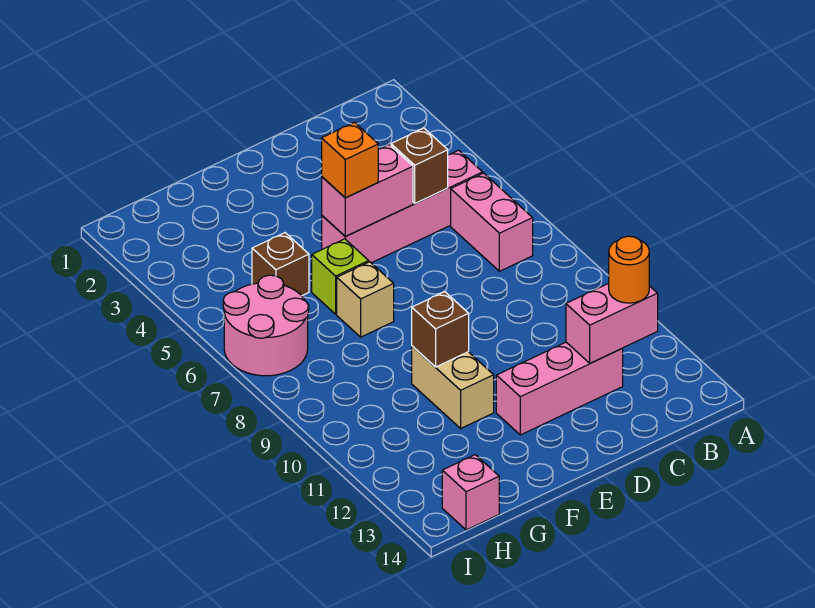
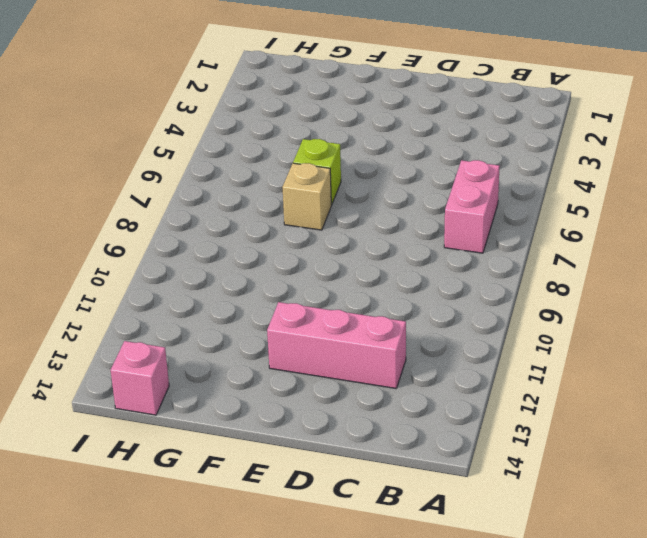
none -> pink 1x4 brick [322,150,483,263]
none -> tan 1x2 brick [412,346,494,428]
none -> brown 1x1 brick [252,233,309,296]

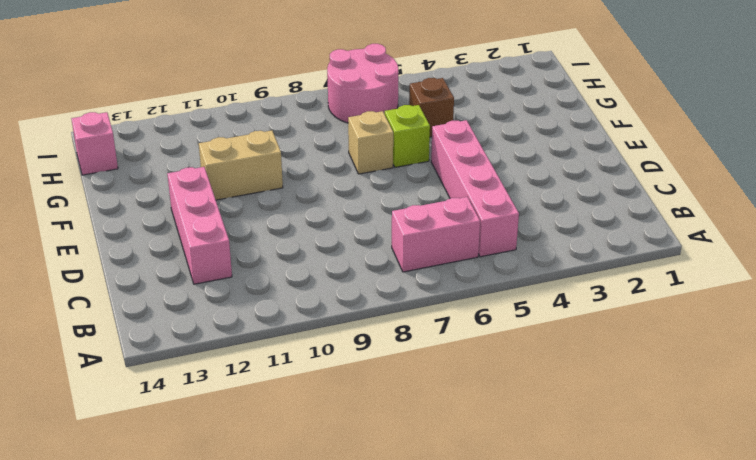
none -> pink 1x2 brick [566,283,658,363]
none -> brown 1x1 brick [391,128,448,203]
none -> pink 1x2 brick [322,145,413,236]

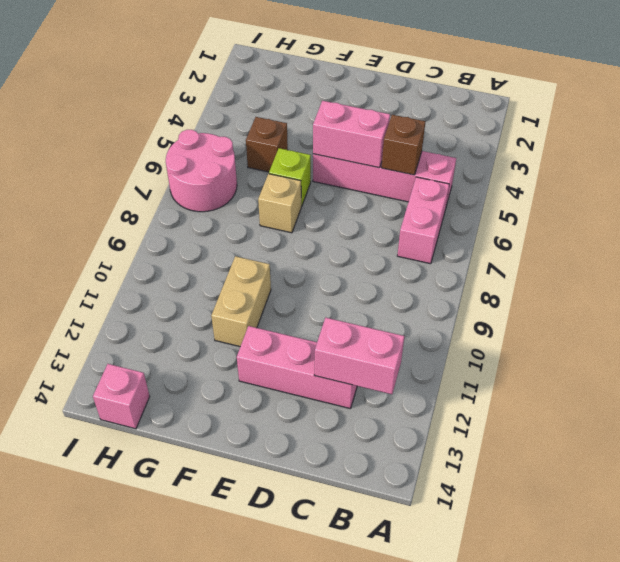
none -> brown 1x1 brick [412,292,469,367]
none -> orange 1x1 round brick [609,236,649,303]
none -> orange 1x1 brick [322,122,378,198]

